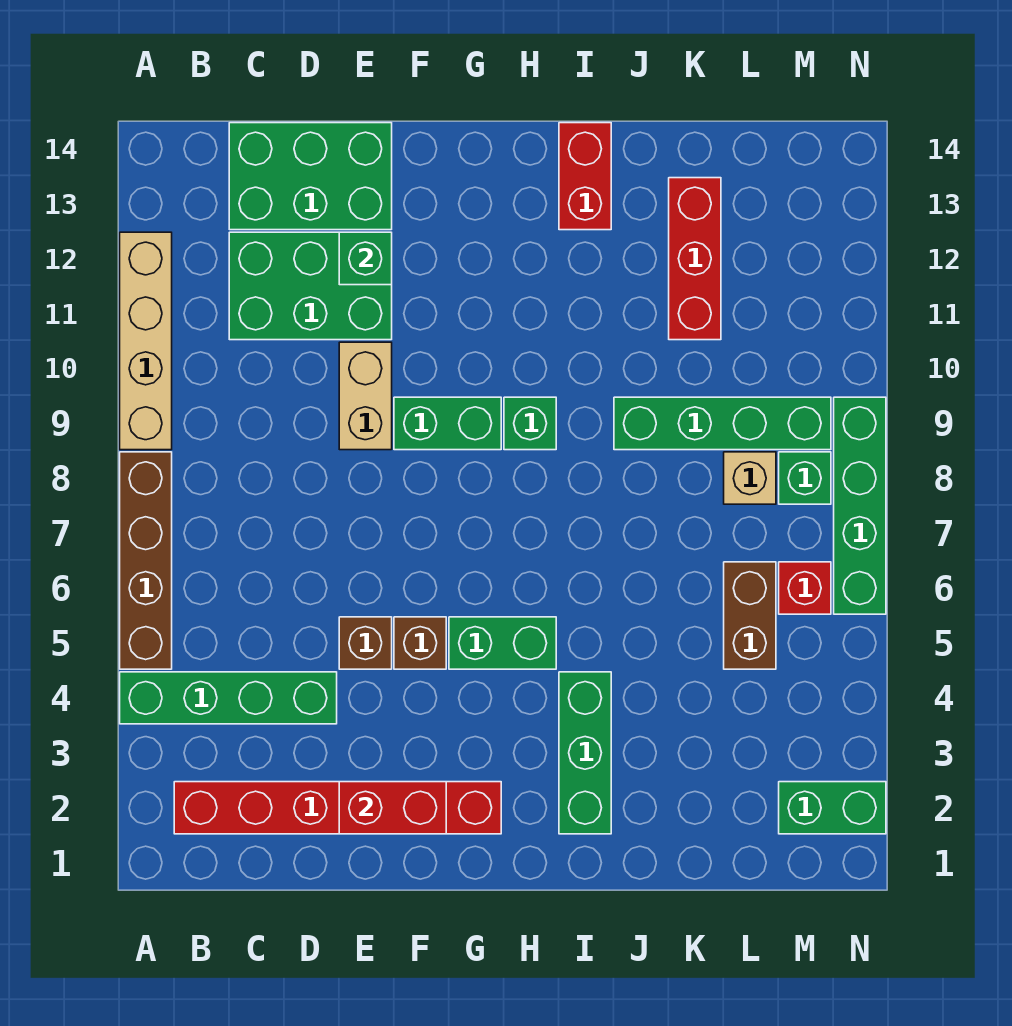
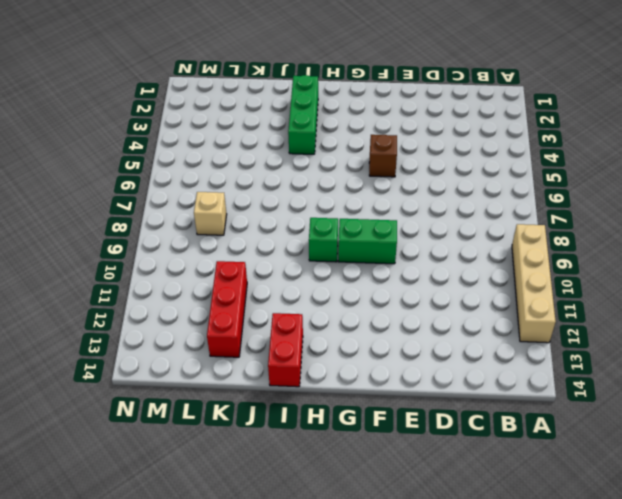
none -> green 1x4 brick [120,672,337,724]
none -> brown 1x4 brick [120,452,172,669]
none -> red 1x6 brick [174,782,501,834]

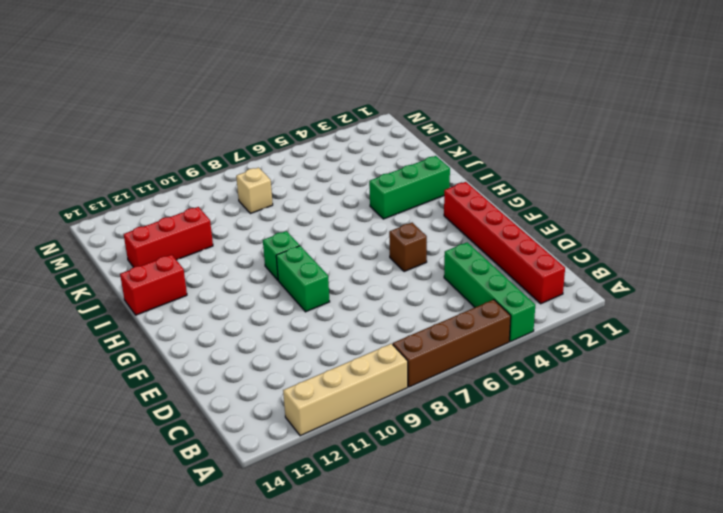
none -> green 2x3 brick [229,232,392,340]
none -> green 2x3 brick [229,123,392,230]
none -> brown 1x1 brick [339,617,392,669]

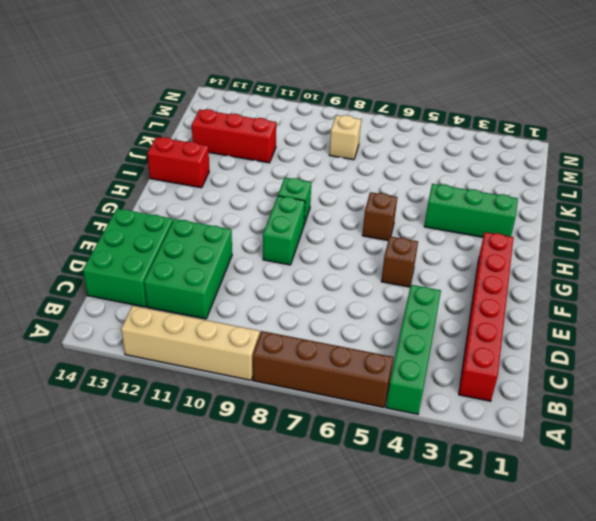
brown 1x1 brick [362,192,397,241] -> brown 1x1 brick moved to [339,617,392,669]
none -> tan 1x2 brick [339,342,392,450]
none -> green 1x2 brick [449,617,556,669]
none -> green 1x4 brick [614,397,831,450]

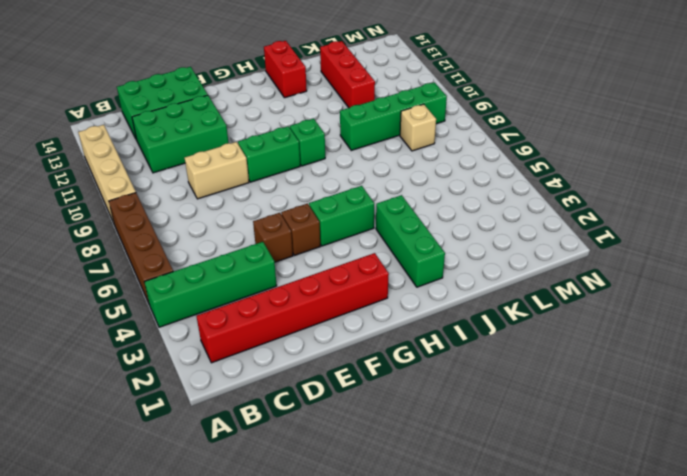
tan 1x2 brick [185,142,249,199] -> tan 1x2 brick turned to [339,342,392,450]
none -> brown 1x2 brick [724,562,776,669]
none -> green 1x2 brick [779,782,886,834]
none -> red 1x1 brick [779,562,831,614]

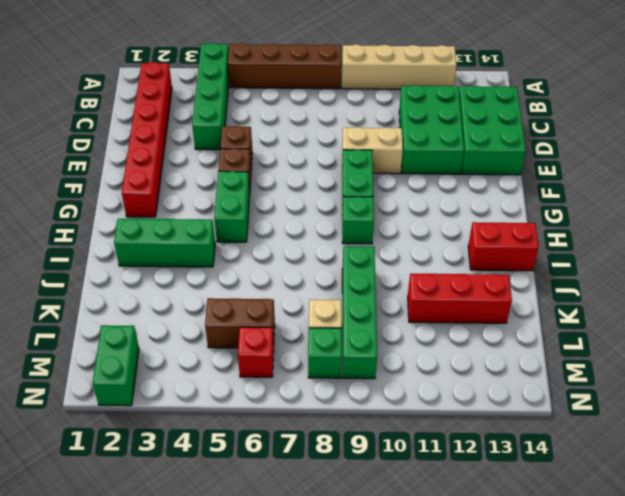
none -> green 1x4 brick [834,397,886,614]
none -> red 1x2 brick [339,782,446,834]
none -> green 1x1 brick [339,232,392,285]

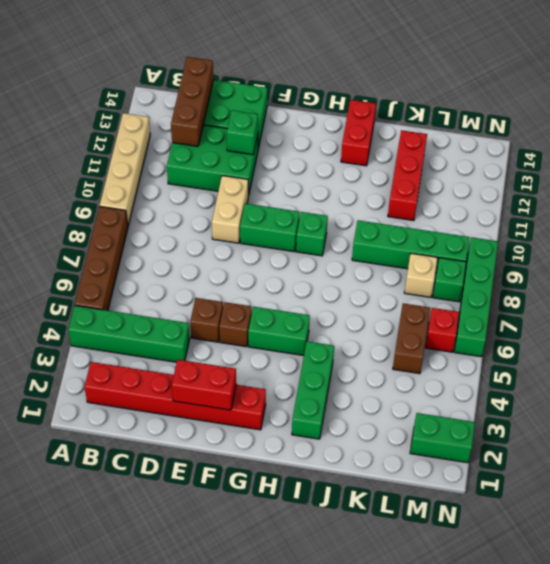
brown 1x3 brick [171,57,213,146] -> none

